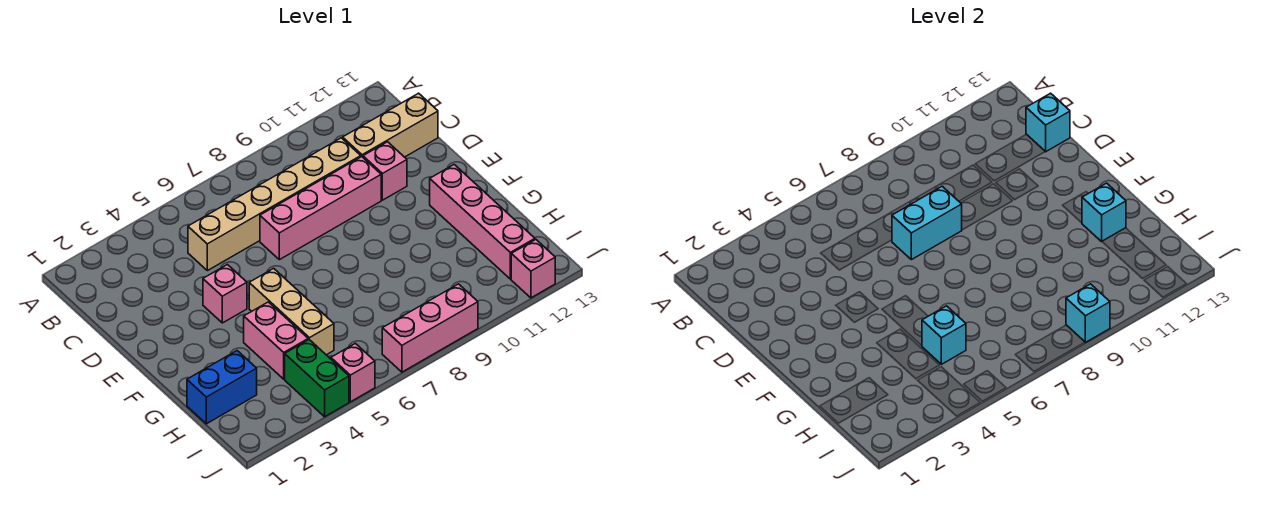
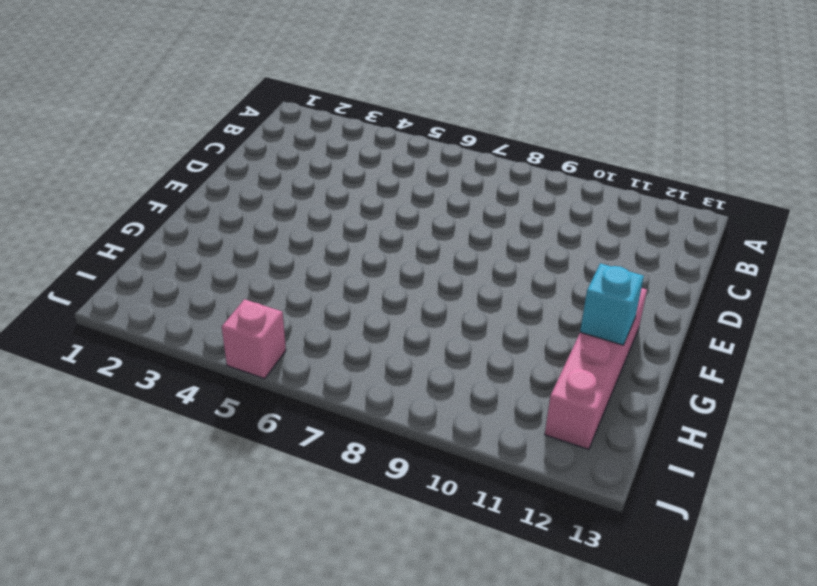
none -> tan 1x6 brick [188,138,361,271]
none -> tan 1x3 brick [343,93,438,157]
none -> pink 1x4 brick [260,157,381,260]

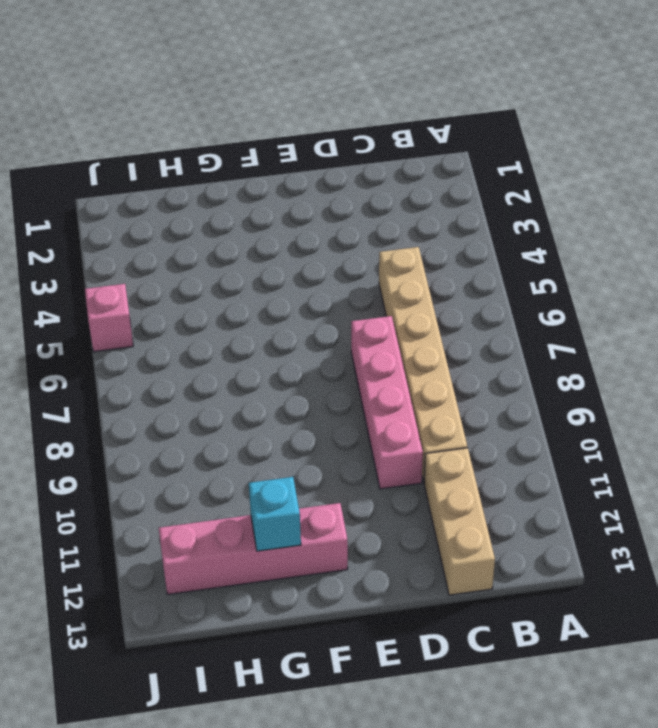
none -> pink 1x1 brick [363,142,407,200]
none -> pink 1x1 brick [203,265,247,323]
none -> tan 1x3 brick [249,268,334,355]

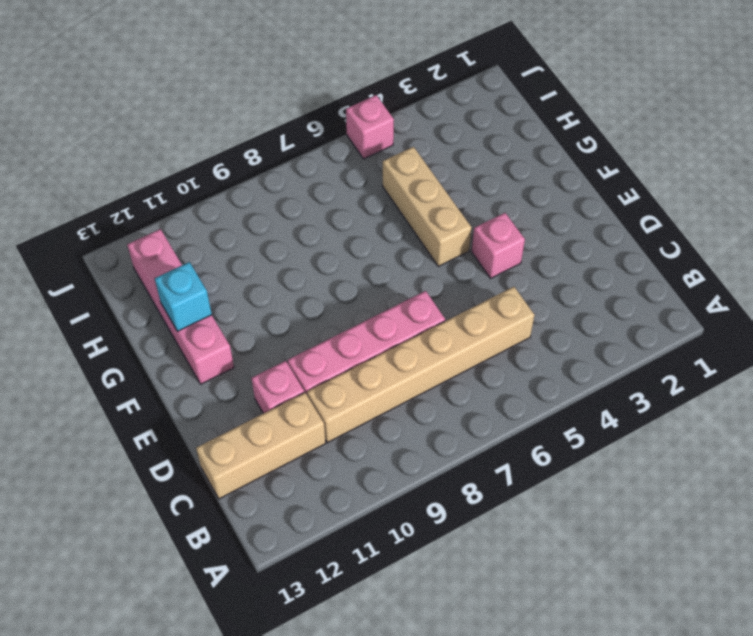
none -> pink 1x2 brick [244,302,308,379]
none -> blue 1x2 brick [187,351,257,424]
none -> green 1x2 brick [285,340,349,417]

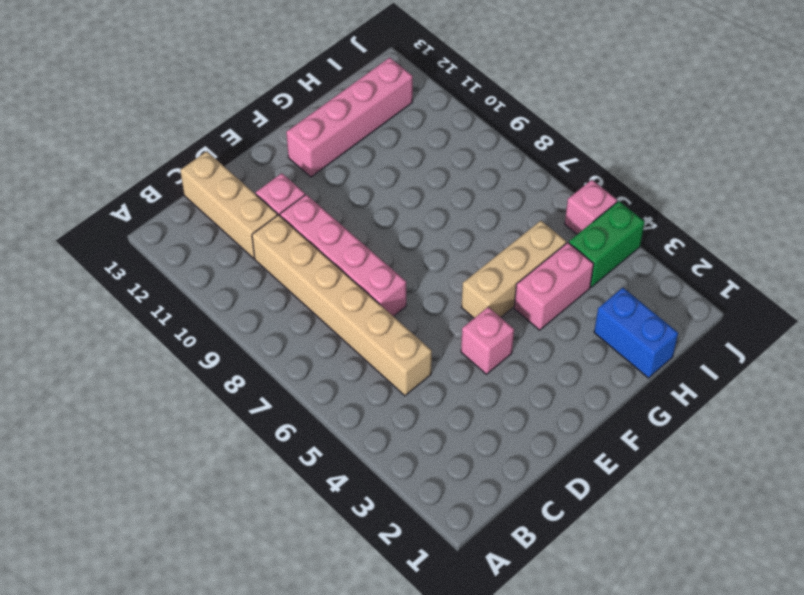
none -> pink 1x3 brick [382,284,478,372]
none -> pink 1x1 brick [511,240,555,298]
none -> cyan 1x1 brick [1026,93,1070,152]

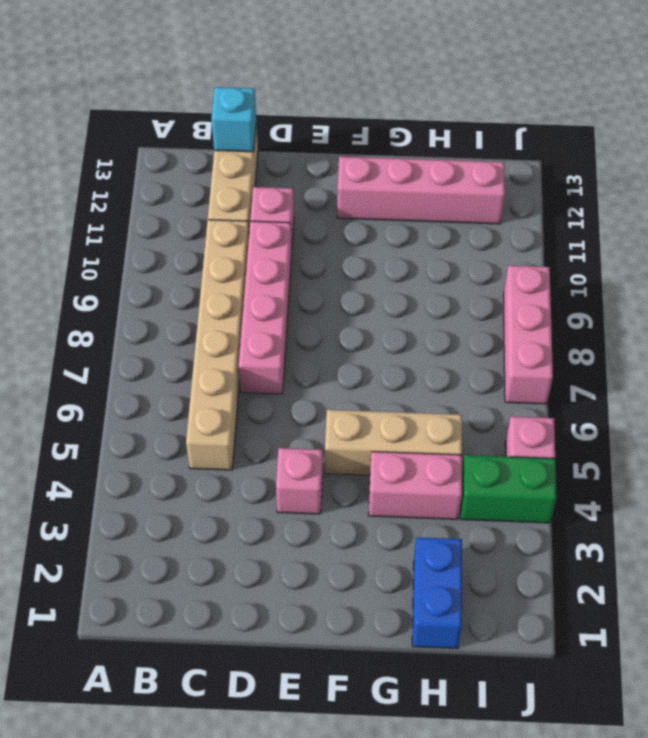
none -> pink 1x1 brick [511,240,555,298]
none -> cyan 1x2 brick [892,186,962,260]
none -> cyan 1x1 brick [1082,183,1126,242]

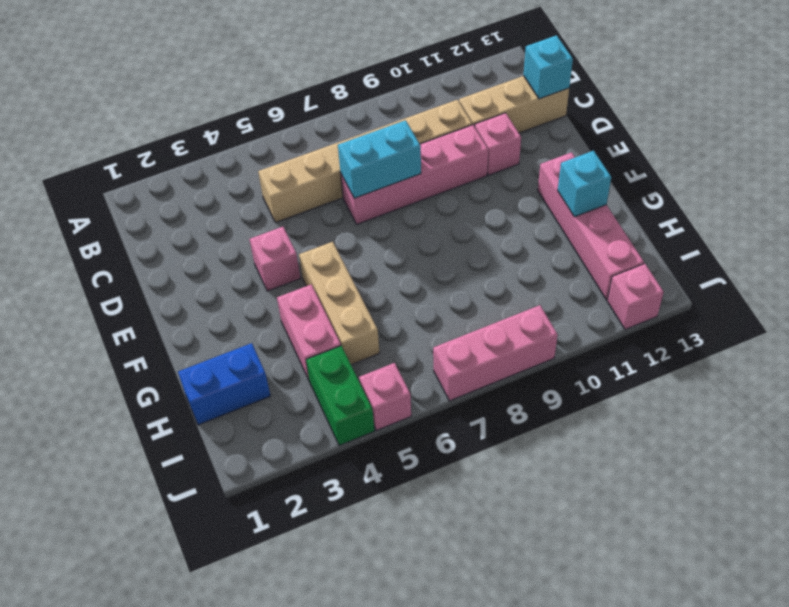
none -> cyan 1x1 brick [922,306,966,364]
none -> cyan 1x1 brick [1066,284,1110,342]

